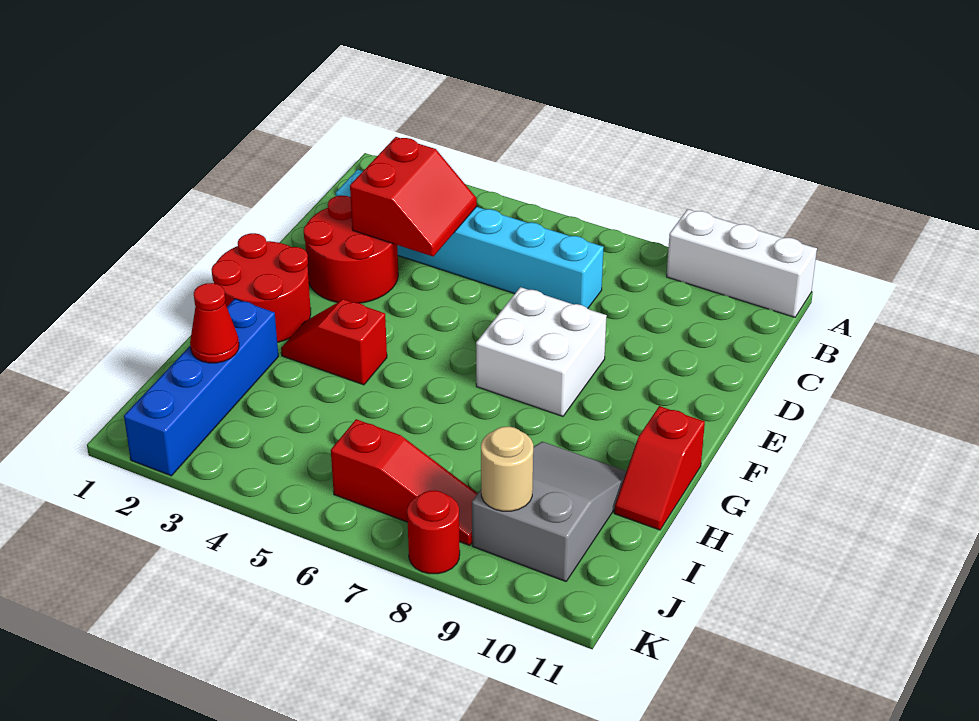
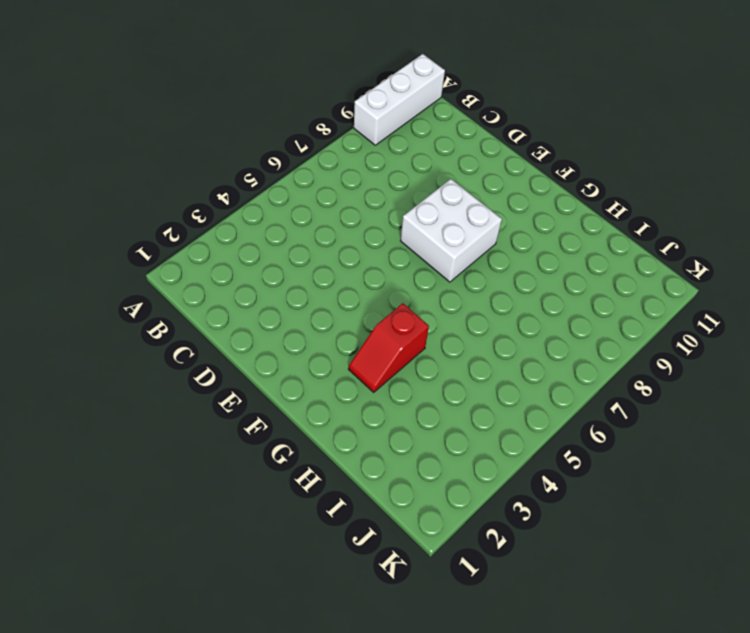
none -> cyan 1x6 brick [335,170,604,308]
none -> red 2x2 round brick [304,196,398,303]
none -> red 2x2 round brick [211,233,311,342]

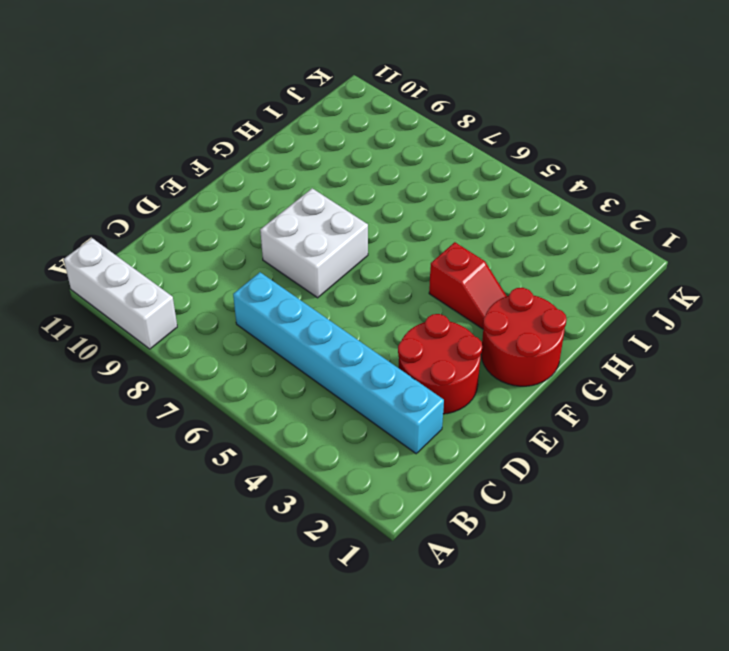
none -> red 1x2 slope [614,406,705,530]
none -> blue 1x4 brick [124,299,278,476]
none -> grey 2x3 slope [472,442,626,581]

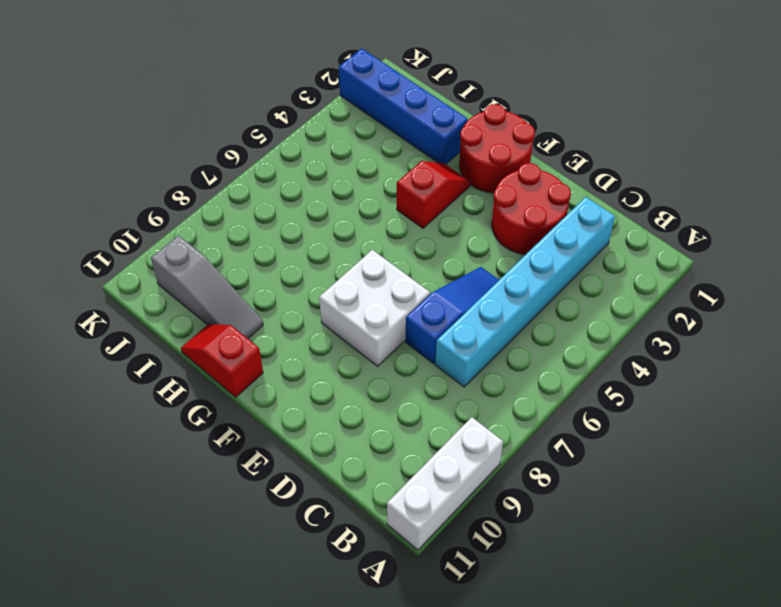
blue 1x3 slope [406,267,499,364] -> none
grey 1x3 slope [151,236,263,338] -> grey 2x3 slope [472,442,626,581]
none -> red 1x3 slope [331,419,478,545]
none -> red 1x1 round brick [407,491,460,574]
none -> red 2x2 slope [350,137,477,256]

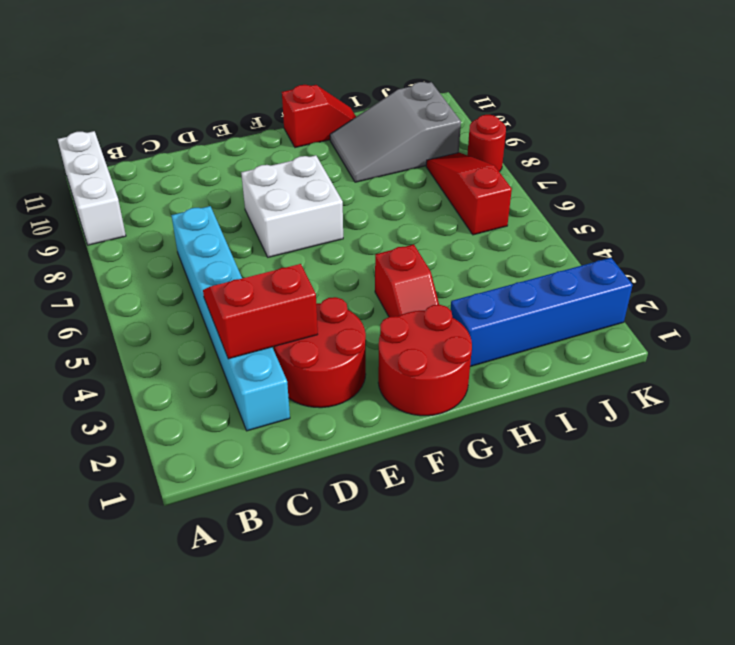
none -> red 1x1 cone [190,283,239,363]
none -> tan 1x1 round brick [481,426,533,511]

